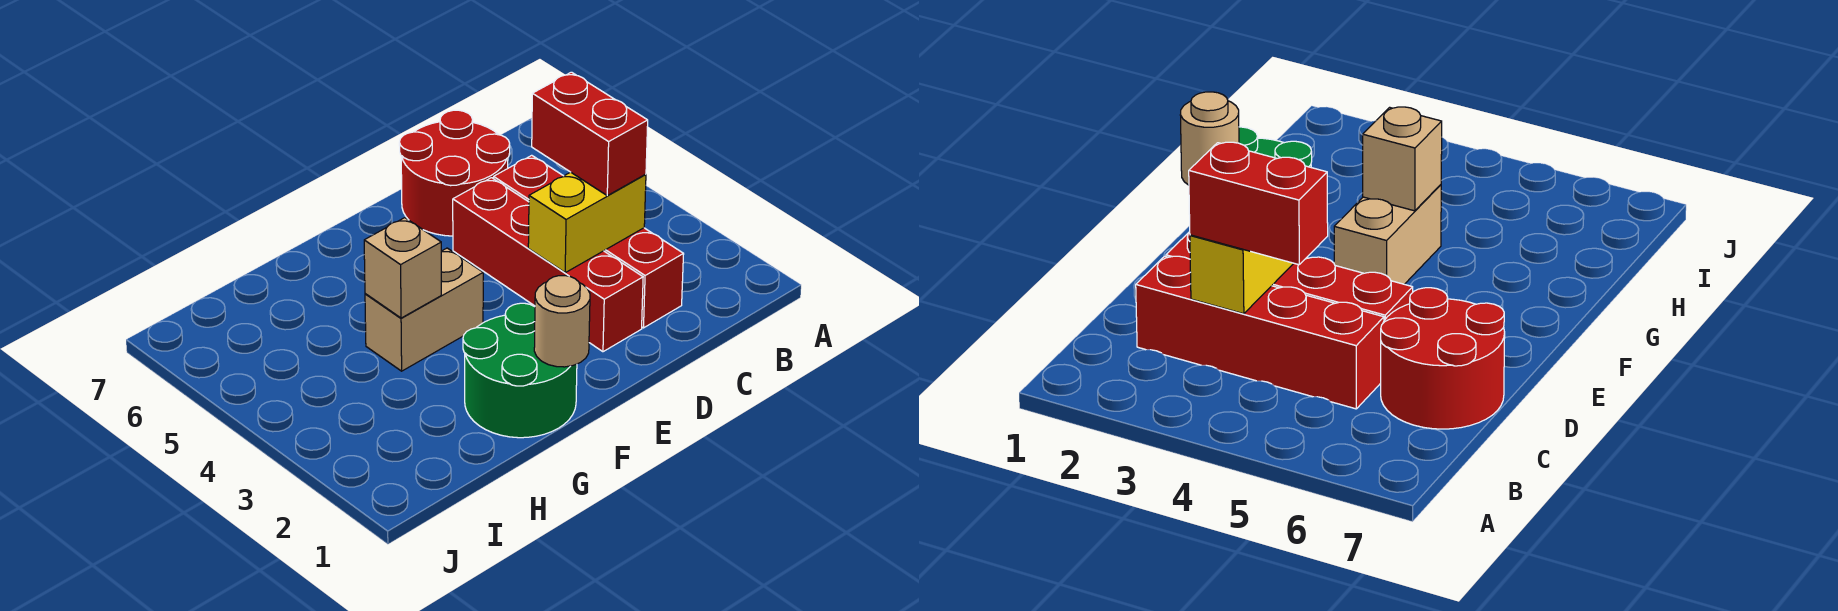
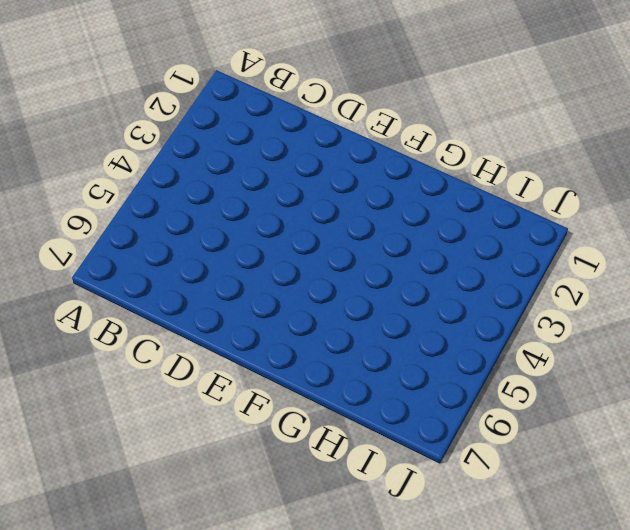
none -> red 1x4 brick [493,155,684,328]
none -> red 2x2 round brick [399,110,510,236]

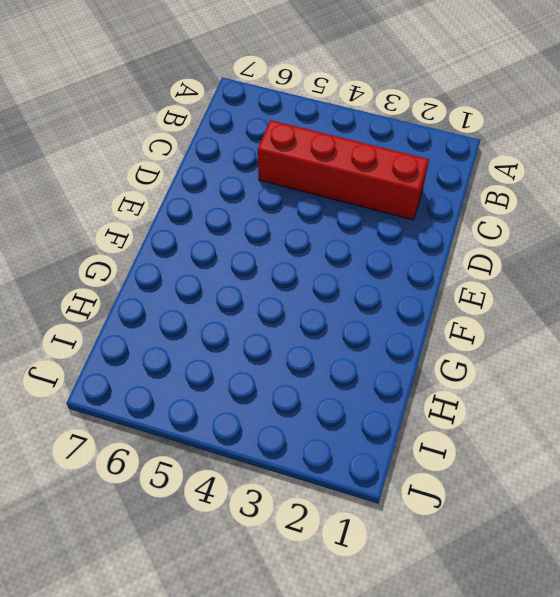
none -> red 2x2 round brick [399,110,510,236]
none -> red 1x4 brick [453,178,643,352]

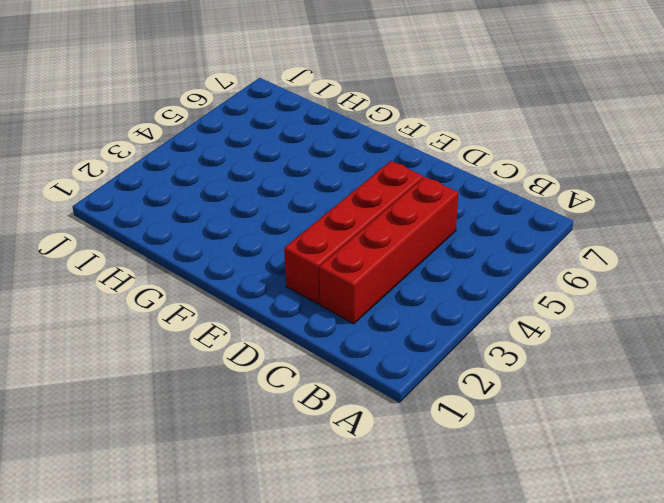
none -> red 2x2 round brick [399,110,510,236]
none -> green 2x2 round brick [463,303,577,438]

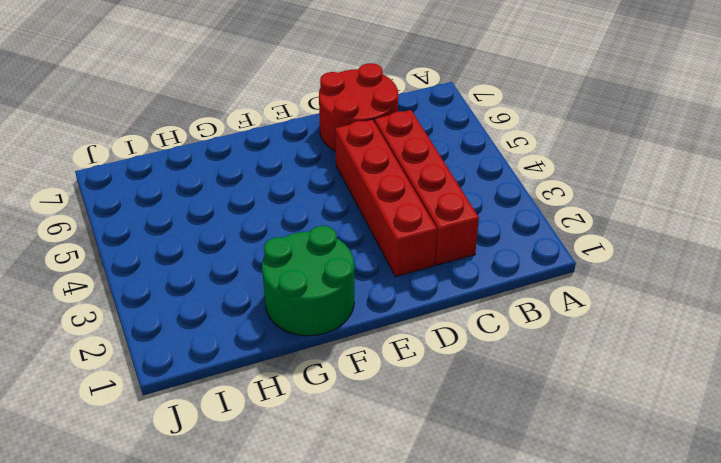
none -> tan 1x2 brick [365,248,483,371]
none -> yellow 1x2 brick [528,172,646,273]

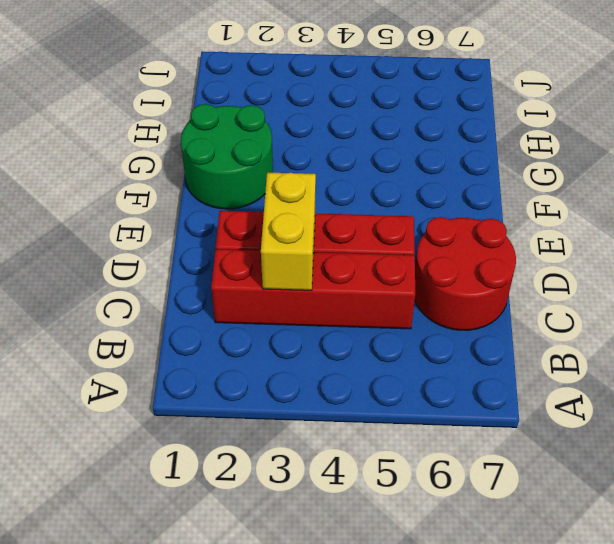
none -> tan 1x2 brick [365,248,483,371]
none -> tan 1x1 round brick [534,276,590,367]

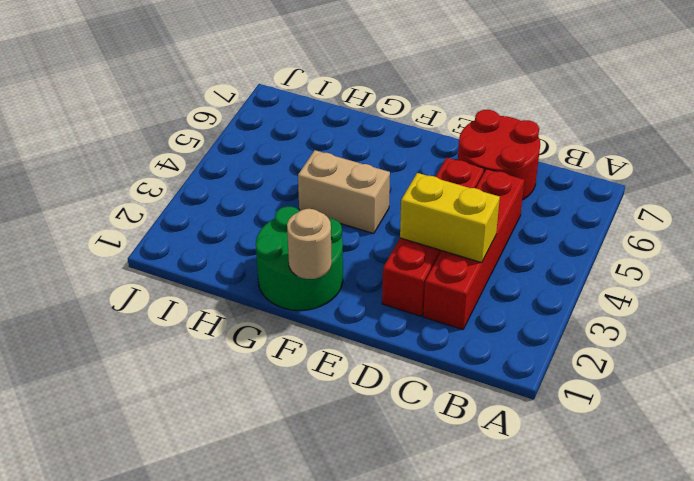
none -> tan 1x1 brick [364,218,441,318]
none -> red 1x2 brick [532,72,648,196]

